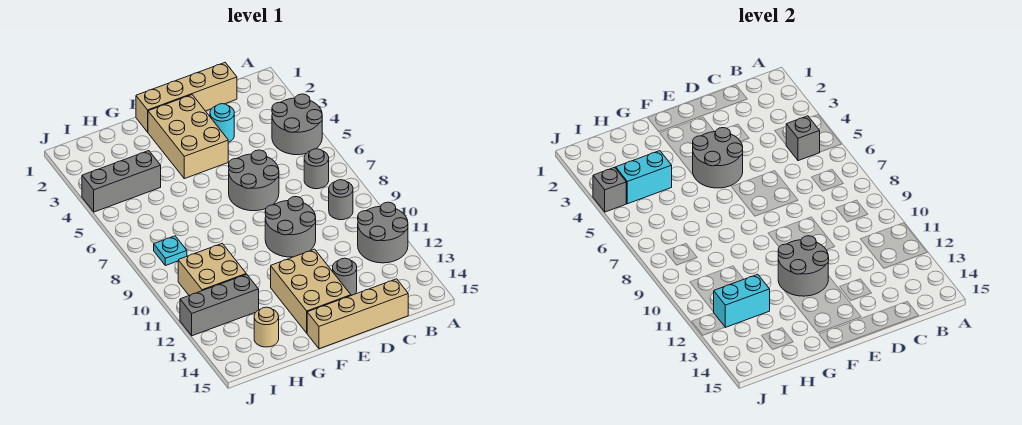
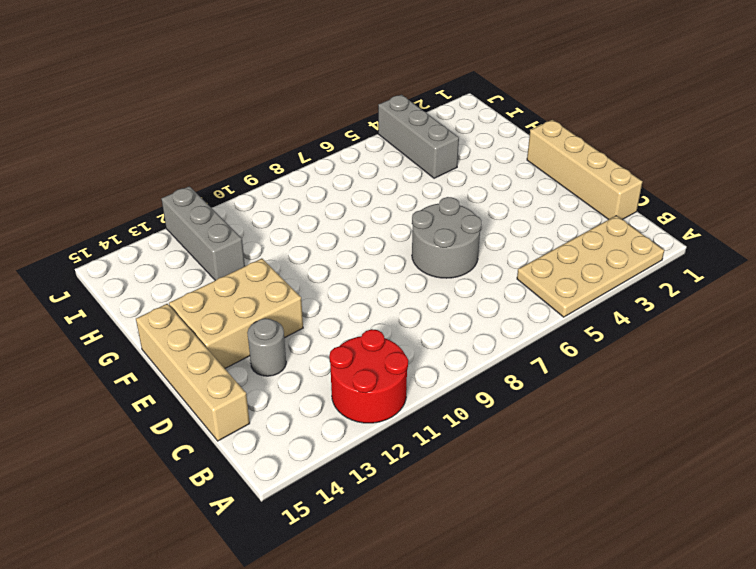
tan 2x4 plate [517,216,664,317] -> grey 2x2 round brick [272,94,322,155]
red 2x2 round brick [329,329,408,423] -> grey 2x2 round brick [358,202,408,263]
none -> grey 1x1 round brick [304,149,329,189]
none -> grey 1x1 round brick [329,180,353,220]
none -> cyan 1x1 round brick [210,104,234,142]

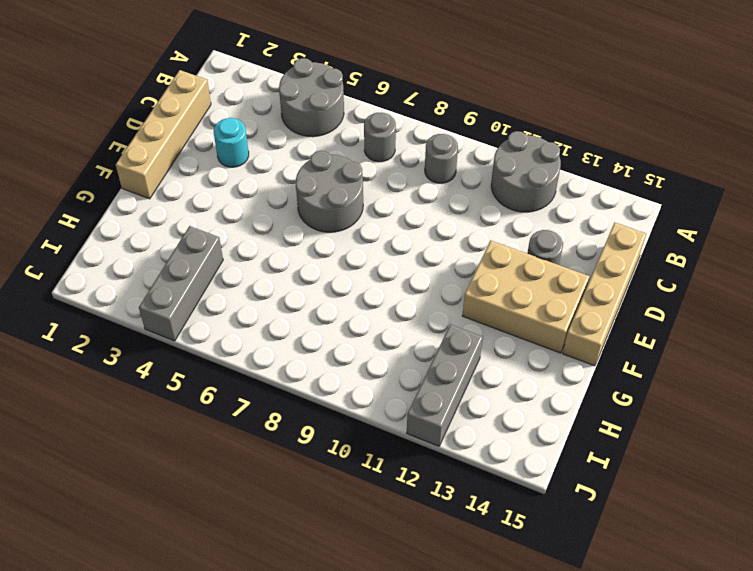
none -> grey 2x2 round brick [265,197,316,257]
none -> tan 2x3 brick [148,95,228,179]
none -> tan 2x2 brick [178,244,246,295]

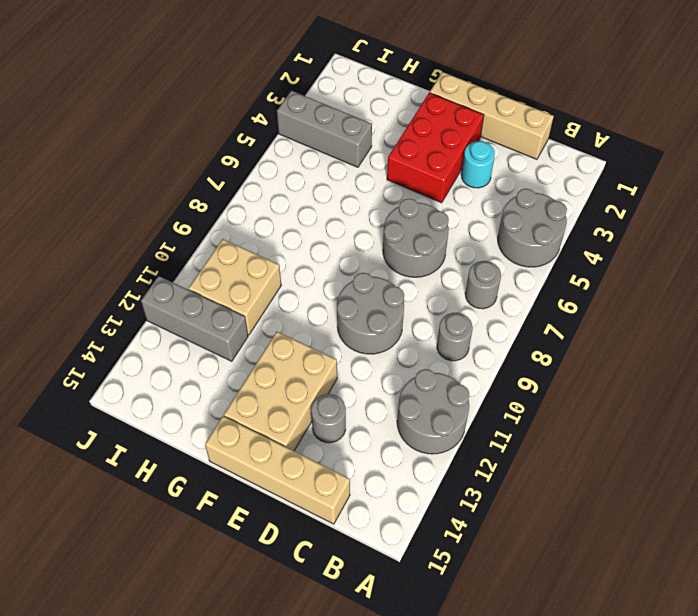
red 2x3 brick [387,93,484,203] -> tan 2x3 brick [148,95,228,179]
none -> tan 1x1 round brick [254,307,279,347]
none -> cyan 1x1 plate [154,236,187,266]
none -> grey 1x1 brick [786,116,820,161]

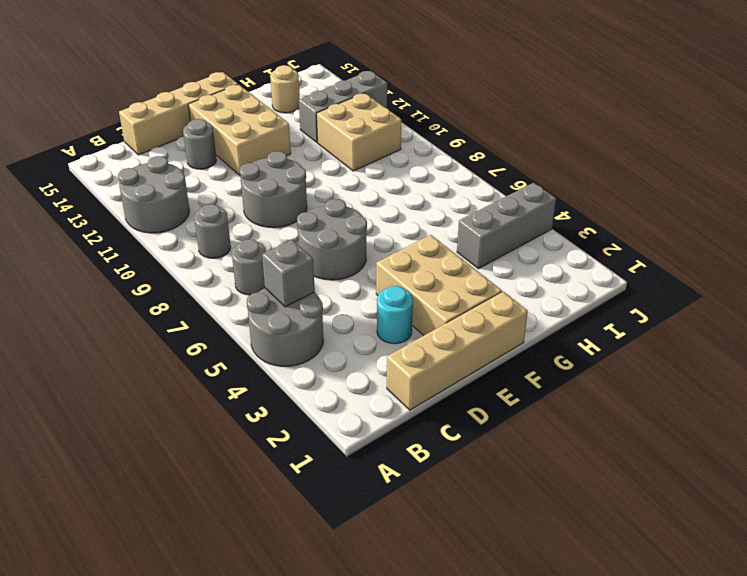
none -> cyan 1x1 plate [154,236,187,266]
none -> grey 2x2 round brick [693,128,743,188]
none -> grey 2x2 round brick [778,236,829,296]

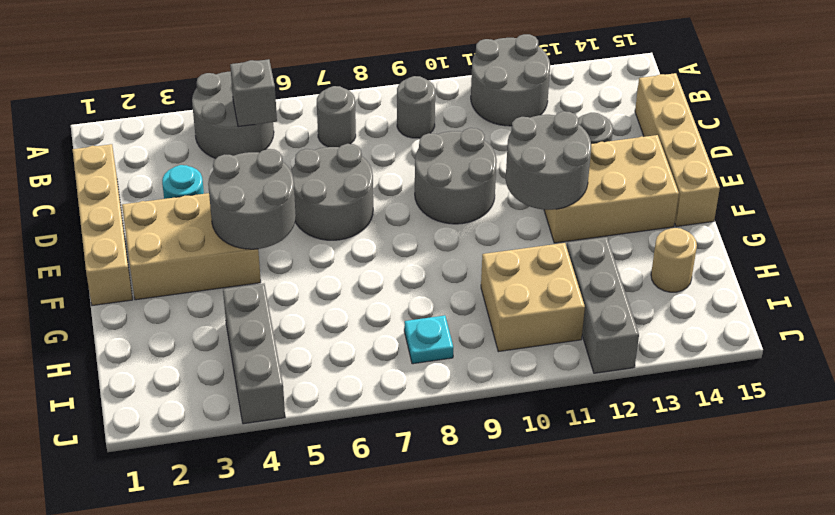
none -> cyan 1x2 brick [616,151,672,204]
none -> cyan 1x2 brick [713,274,770,327]
none -> grey 1x1 brick [593,167,626,212]

